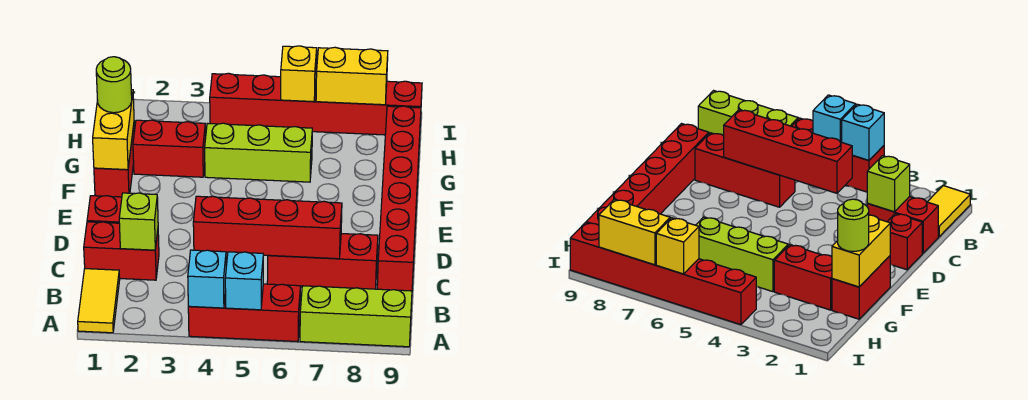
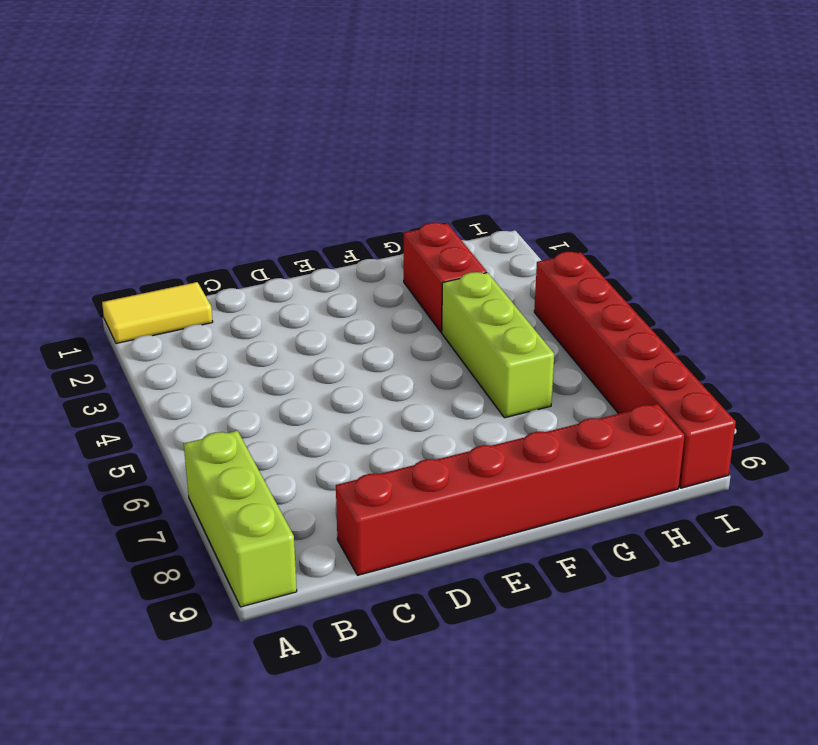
none -> red 1x3 brick [188,284,301,342]
none -> red 1x2 brick [84,222,159,280]
none -> red 1x3 brick [267,234,378,289]

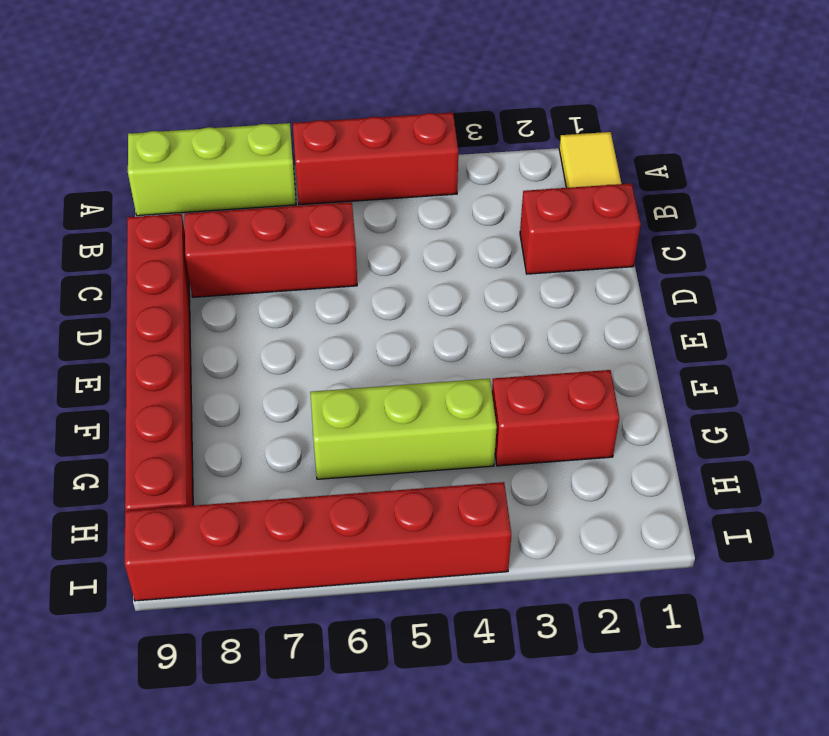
none -> red 1x1 brick [87,196,122,223]
none -> red 1x2 brick [94,125,135,197]
none -> cyan 1x1 brick [188,250,226,308]

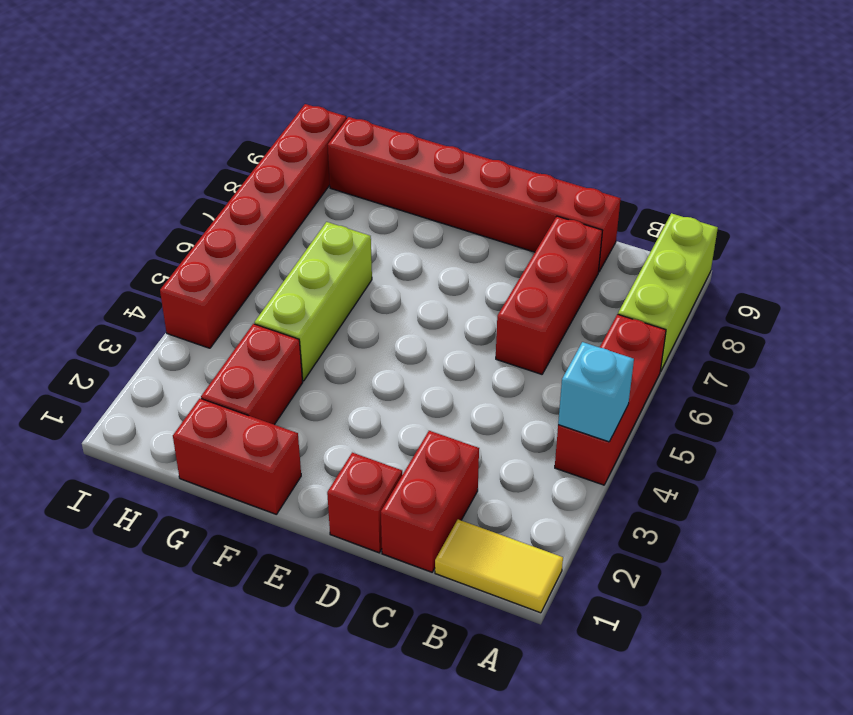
none -> cyan 1x1 brick [225,252,263,310]
none -> lime 1x1 brick [119,193,158,250]
none -> red 1x4 brick [193,196,342,259]

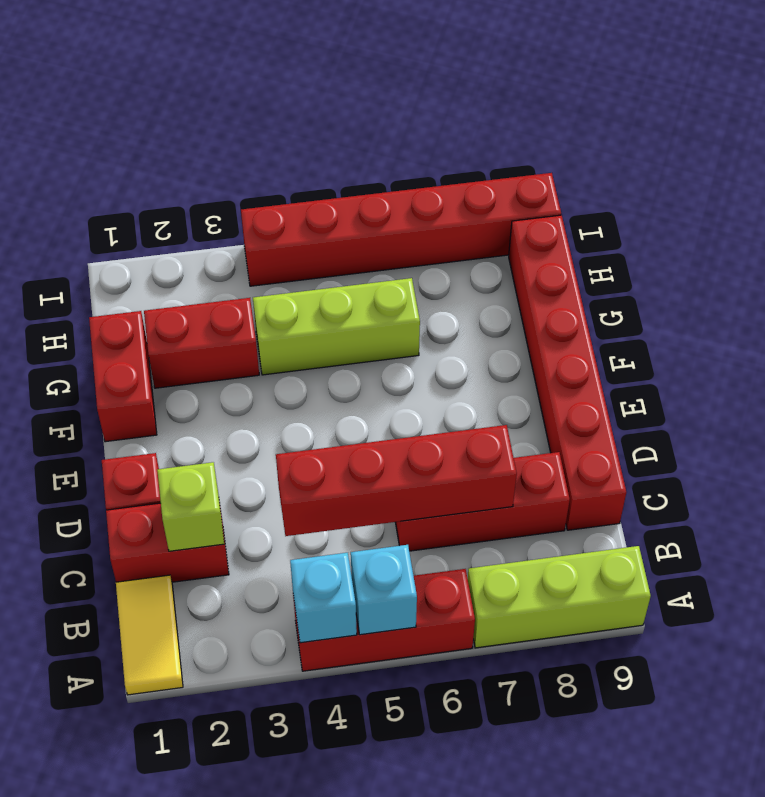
none -> yellow 1x2 brick [93,90,134,170]
none -> yellow 1x1 brick [281,46,317,102]
none -> yellow 1x2 brick [316,47,388,105]

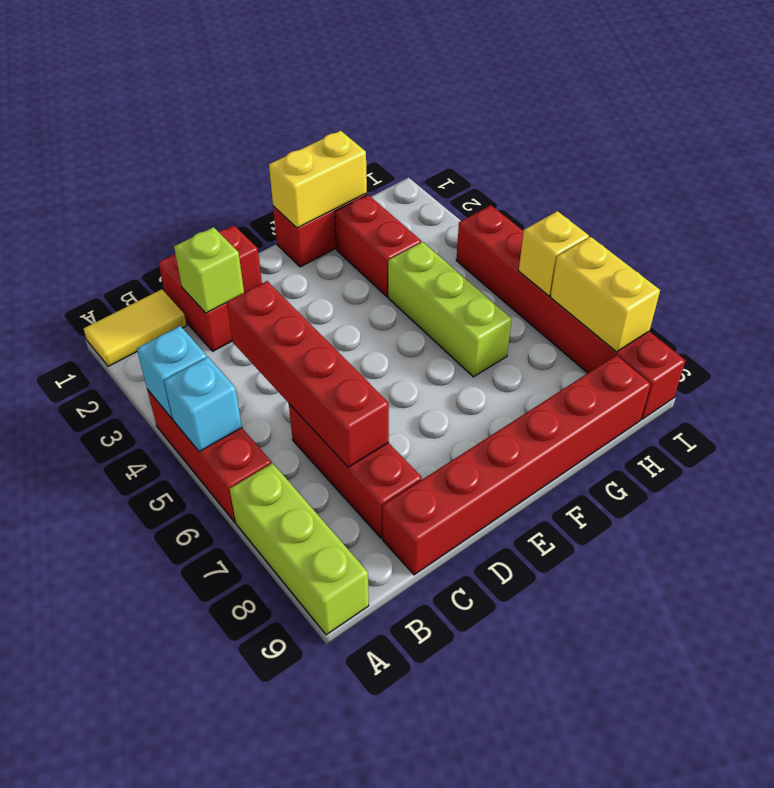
none -> lime 1x1 round brick [96,57,132,113]

